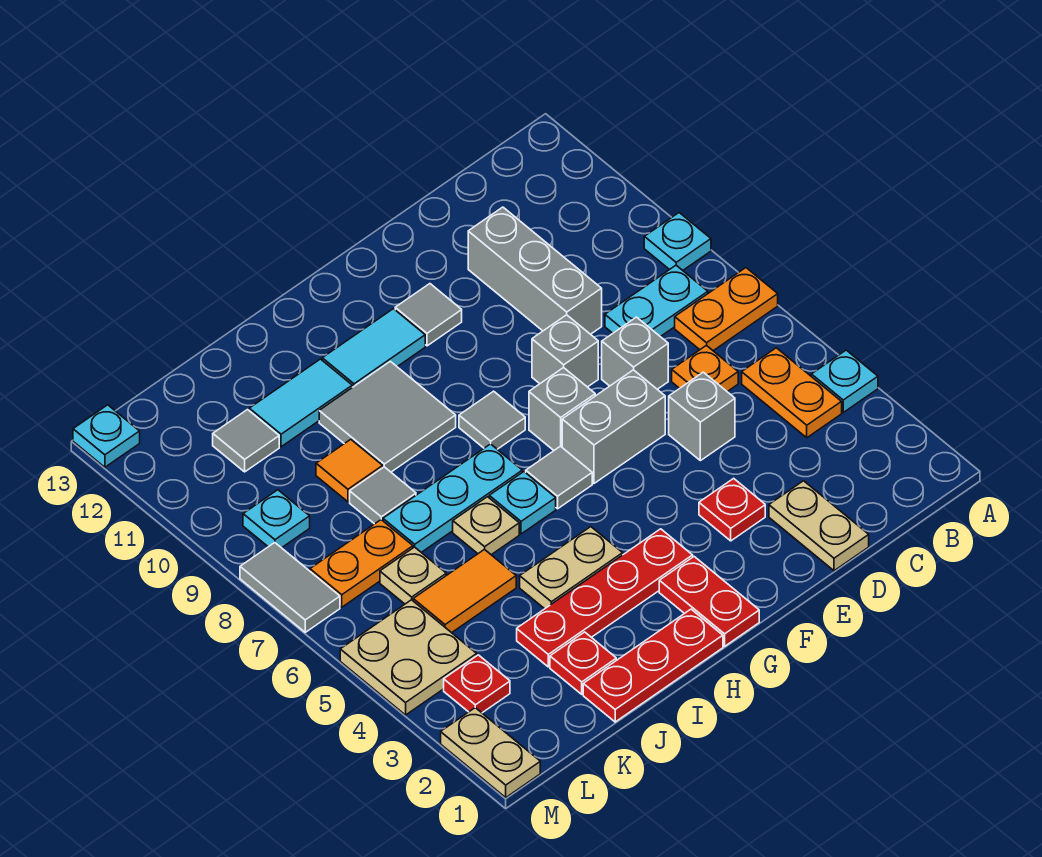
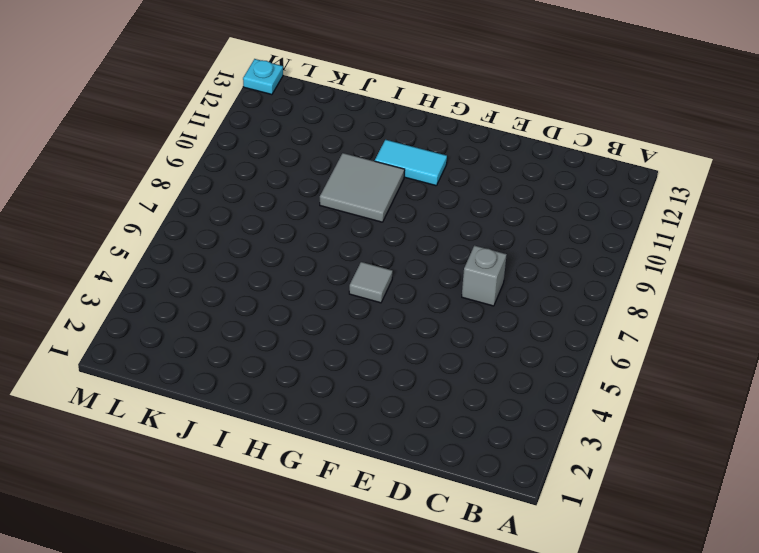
none -> cyan 1x1 plate [811,350,878,412]
none -> orange 1x2 plate [675,268,778,351]
none -> cyan 1x1 plate [644,213,711,270]
none -> orange 1x2 plate [742,348,842,438]

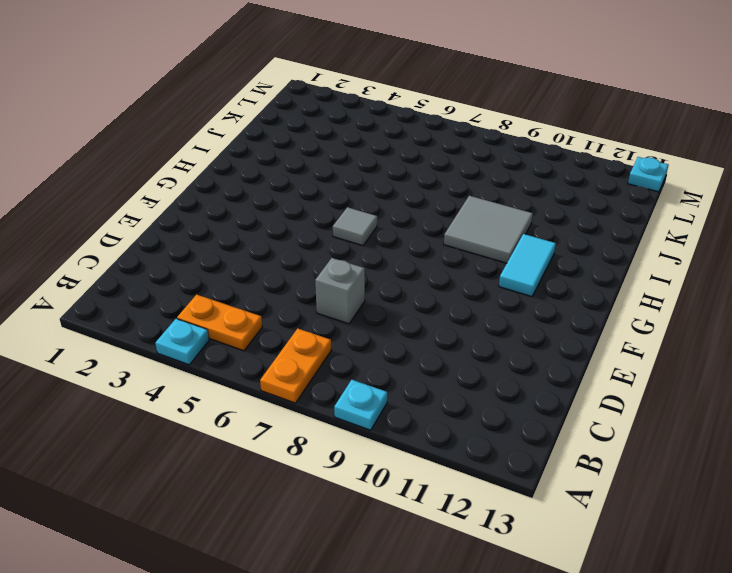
none -> cyan 1x2 plate [605,265,708,337]
none -> orange 1x1 plate [672,345,738,392]
none -> tan 1x2 plate [769,481,869,571]
none -> grey 1x1 brick [669,372,735,461]

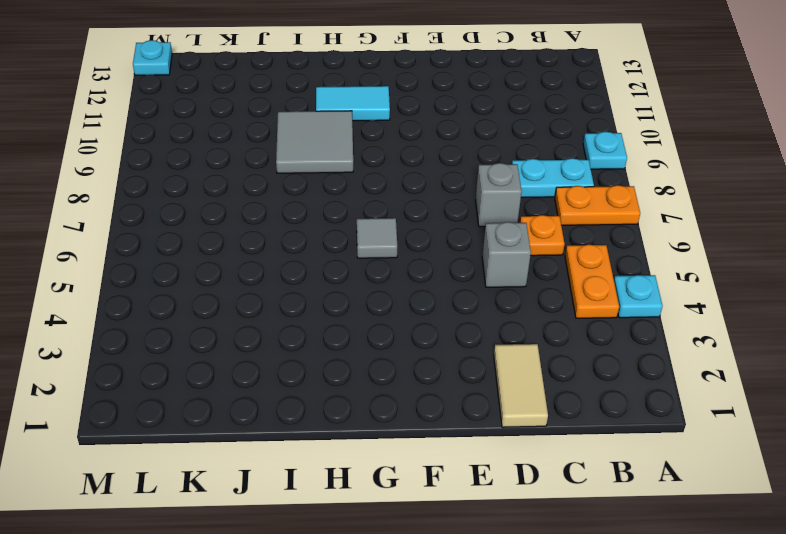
tan 1x2 tile [494,344,548,427] -> tan 1x2 plate [769,481,869,571]
none -> grey 1x3 brick [468,207,602,334]
none -> red 1x1 plate [699,478,765,541]
none -> grey 1x2 brick [562,370,665,483]
none -> grey 1x1 brick [532,315,598,387]

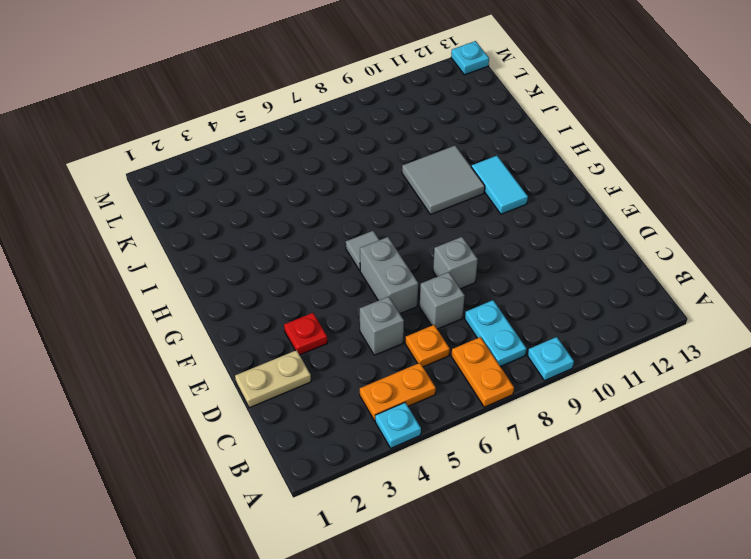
none -> grey 1x3 brick [468,207,602,334]
none -> grey 1x1 brick [529,368,595,450]
none -> grey 1x1 tile [395,284,462,346]
none -> red 1x2 plate [659,557,759,646]

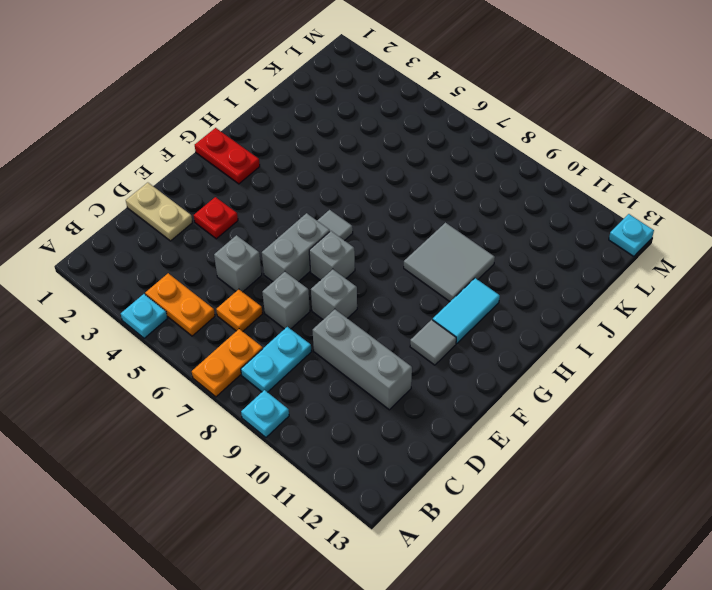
none -> red 1x4 plate [517,529,693,667]
none -> grey 1x1 tile [459,391,525,449]
none -> red 1x3 plate [583,609,723,722]
none -> tan 1x2 plate [520,527,623,609]

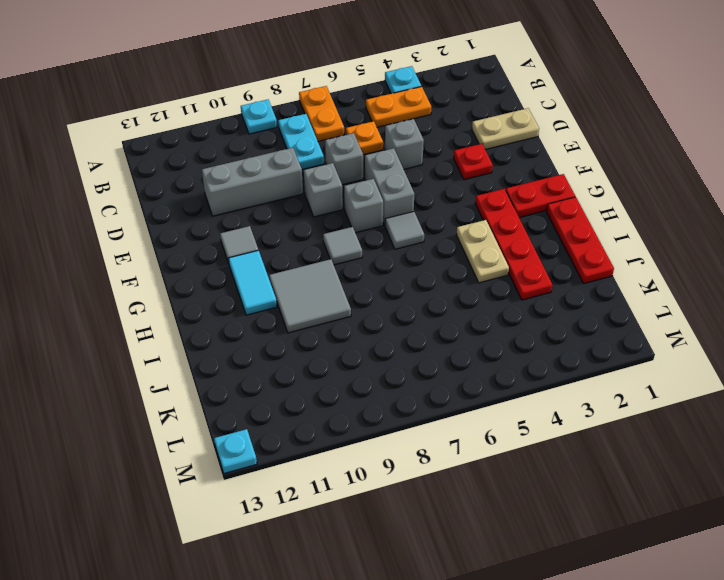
none -> cyan 1x1 plate [489,472,556,534]
none -> cyan 1x3 plate [383,444,522,552]
none -> tan 1x1 plate [453,497,519,555]
none -> cyan 1x2 tile [249,359,352,447]

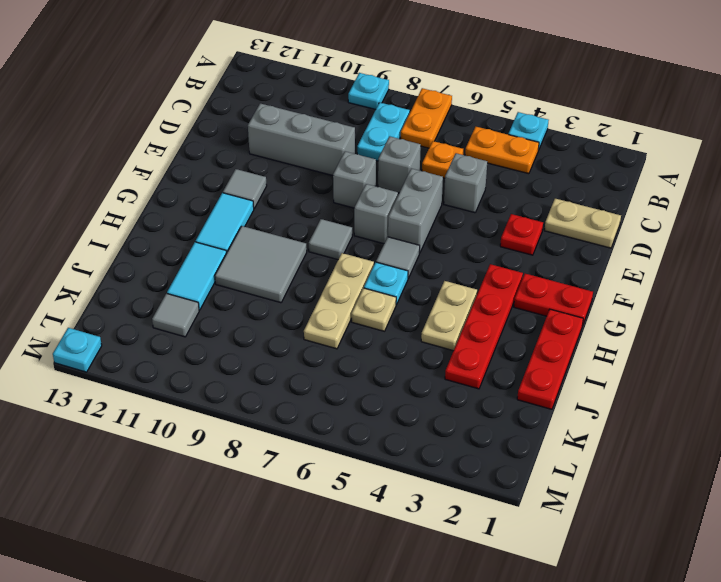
tan 1x3 plate [304,253,374,349] -> cyan 1x3 plate [383,444,522,552]
none -> red 1x1 plate [550,632,616,694]
none -> orange 1x2 tile [413,549,516,633]
none -> grey 1x1 tile [350,467,416,524]
none -> orange 1x1 tile [316,439,383,502]

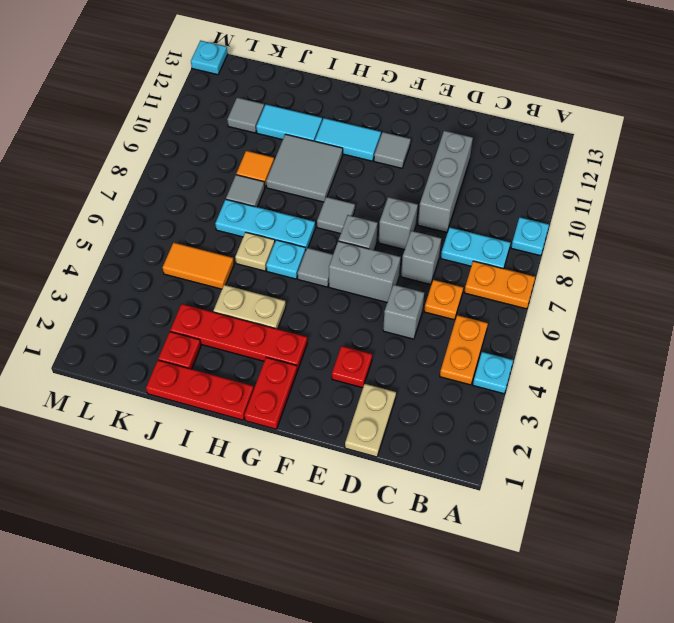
none -> tan 1x1 plate [380,547,446,604]
none -> orange 1x2 plate [310,520,413,607]
none -> red 1x1 plate [444,655,510,713]
none -> tan 2x2 plate [340,600,477,715]

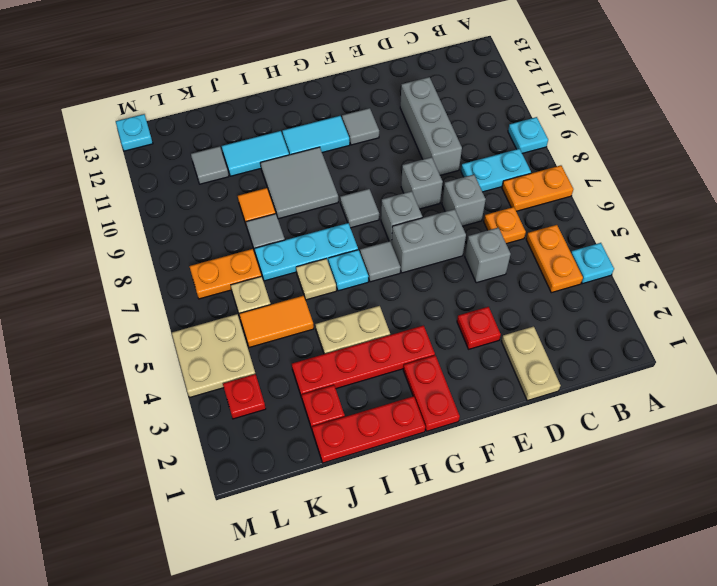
none -> cyan 1x1 plate [243,490,310,548]
none -> tan 1x2 plate [441,708,540,797]
none -> grey 1x2 tile [240,543,340,632]

